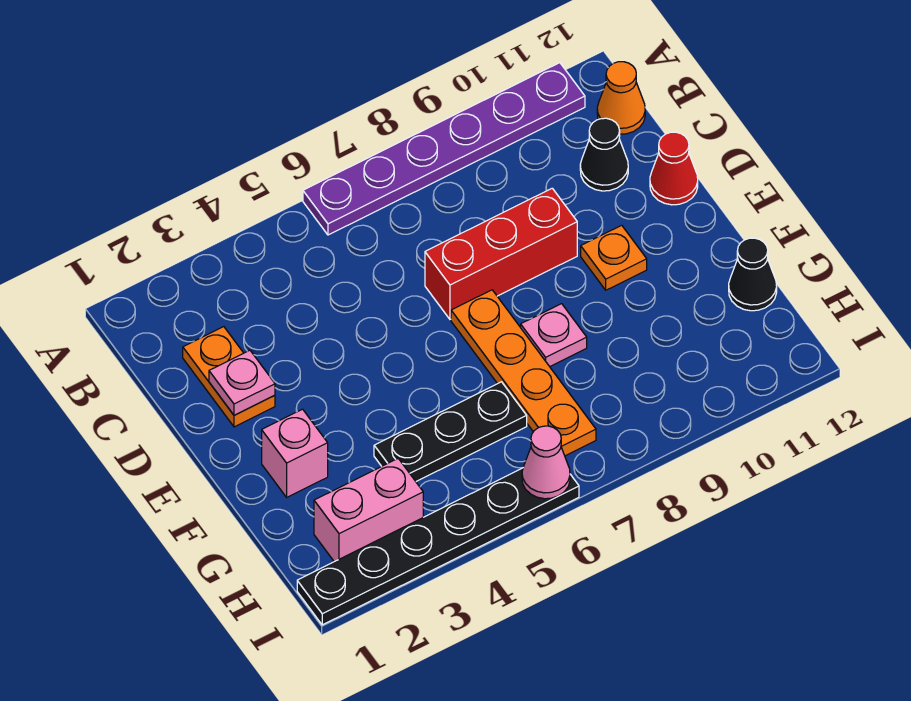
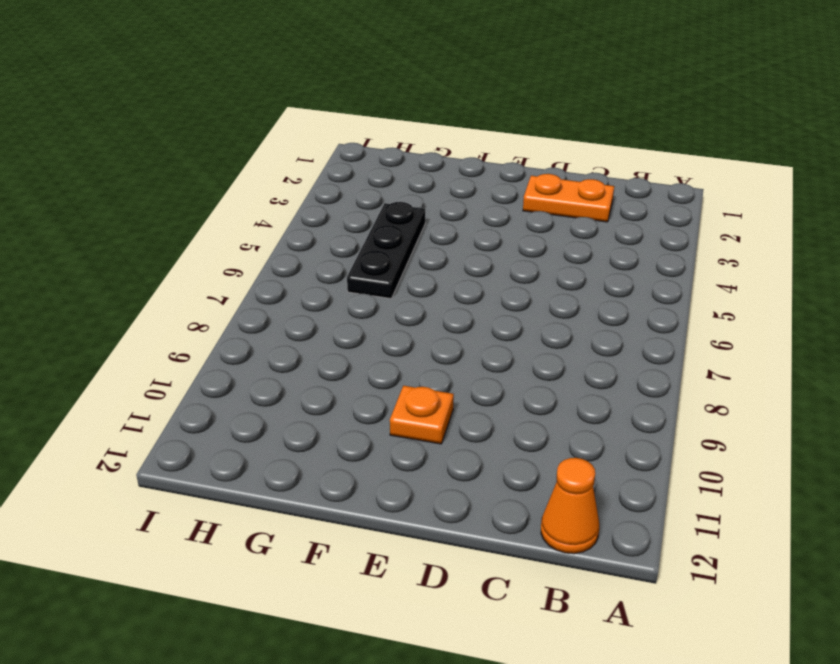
none -> purple 1x6 plate [303,63,585,235]
none -> black 1x1 cone [580,118,628,191]
none -> red 1x3 brick [425,188,577,319]

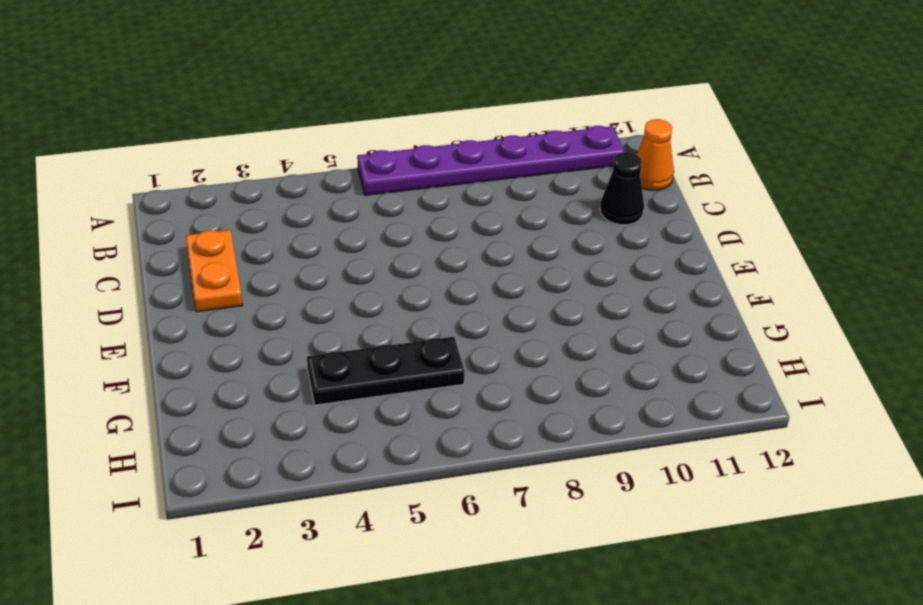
none -> red 1x3 brick [425,188,577,319]
none -> red 1x1 cone [650,132,698,205]
none -> orange 1x4 plate [451,290,596,456]

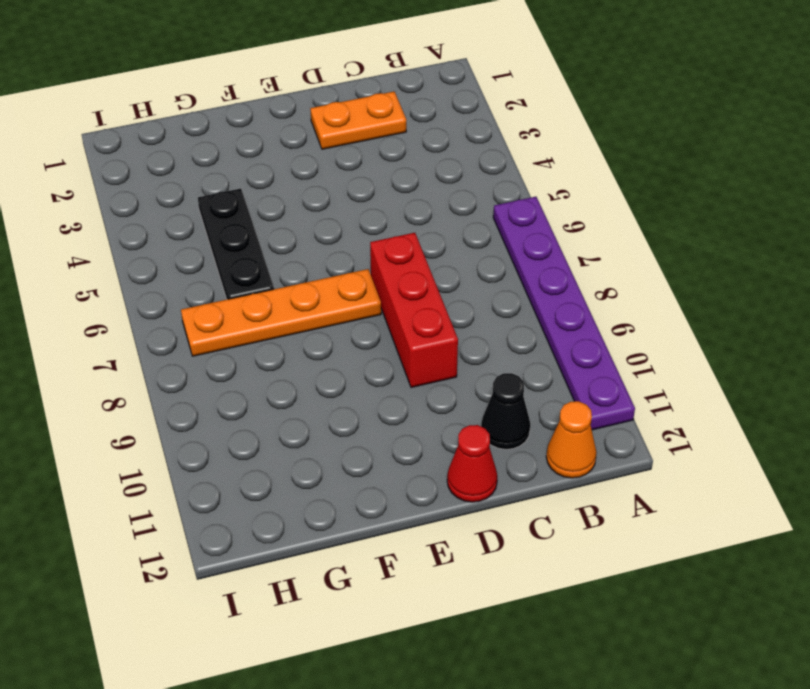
none -> orange 1x1 plate [581,225,647,290]
none -> pink 1x1 brick [262,409,328,497]
none -> pink 1x1 plate [521,304,587,367]

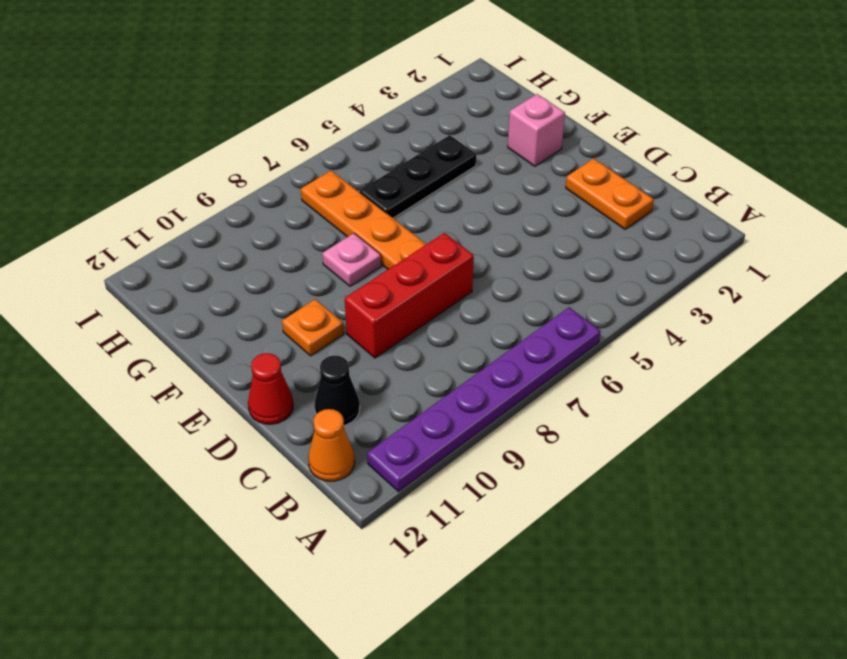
none -> black 1x1 cone [729,238,777,311]
none -> pink 1x2 brick [314,459,423,562]
none -> black 1x6 plate [297,468,579,625]

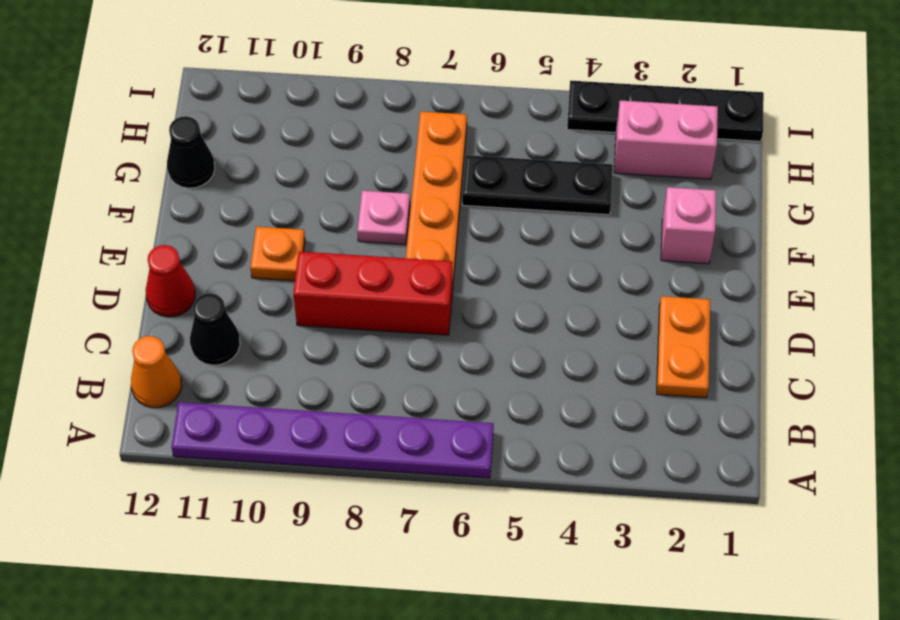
black 1x4 plate [567,81,764,141] -> black 1x6 plate [297,468,579,625]
none -> pink 1x1 plate [209,350,275,415]
none -> pink 1x1 cone [522,426,570,499]

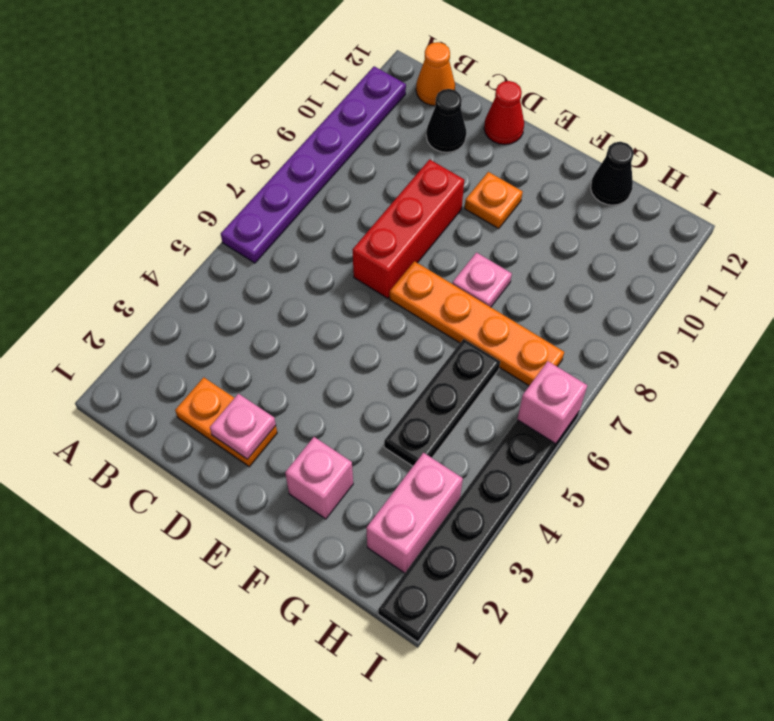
pink 1x1 brick [517,361,587,444] -> pink 1x1 cone [522,426,570,499]

